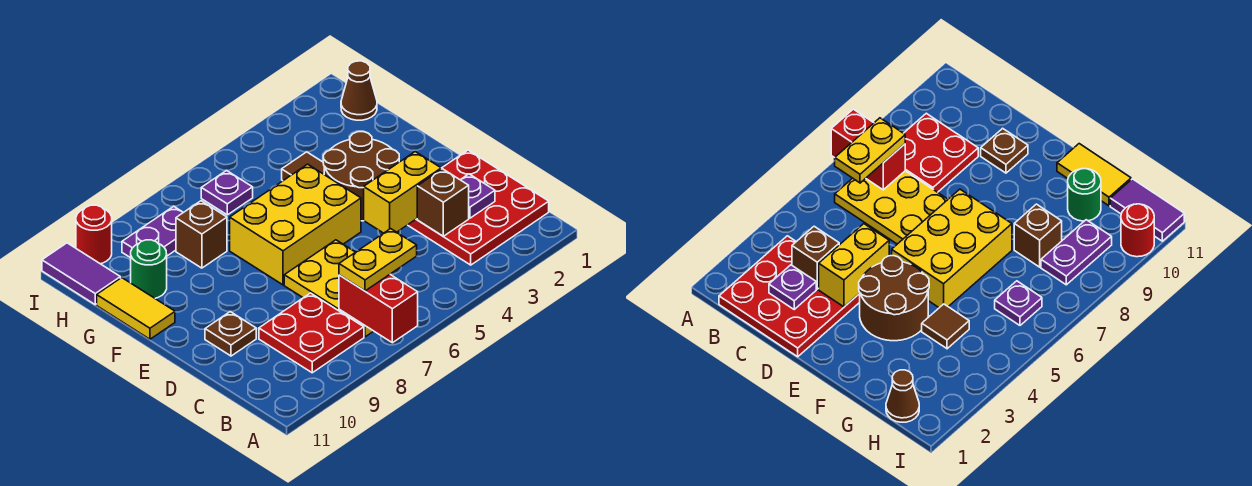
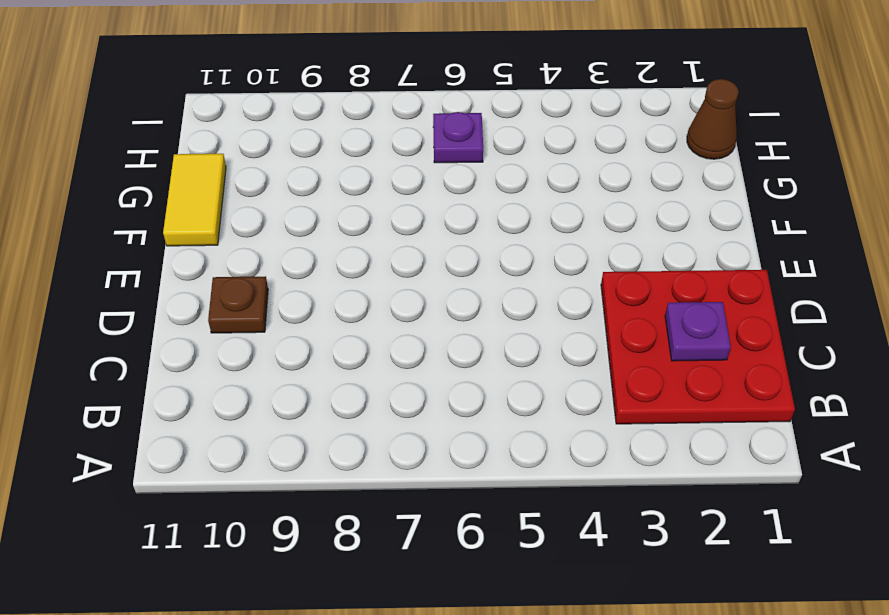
none -> yellow 2x3 plate [284,240,373,337]
none -> red 2x2 plate [259,293,364,373]
none -> brown 2x2 round brick [323,132,399,221]

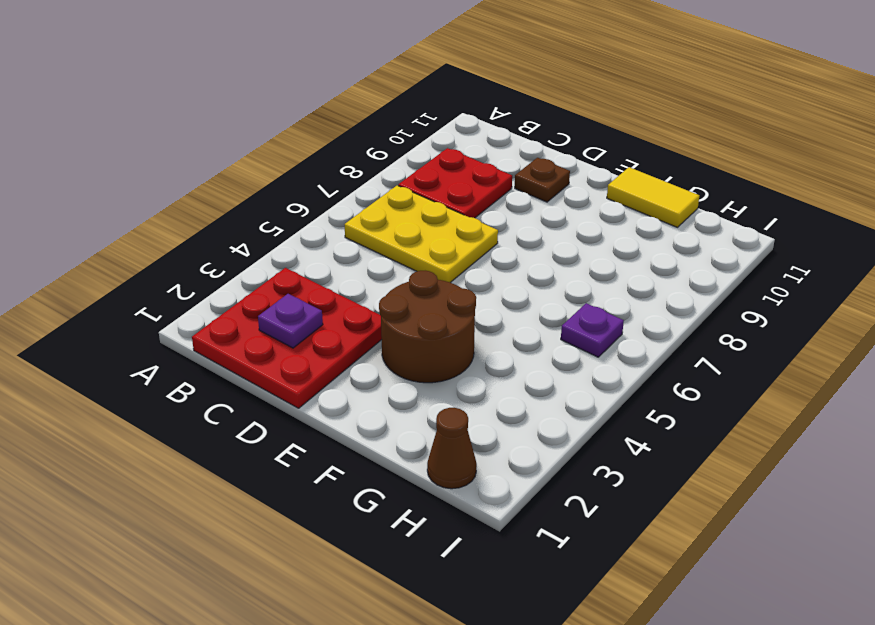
none -> yellow 2x3 brick [230,164,361,285]
none -> brown 1x1 tile [282,152,324,181]
none -> brown 1x1 brick [176,201,227,268]

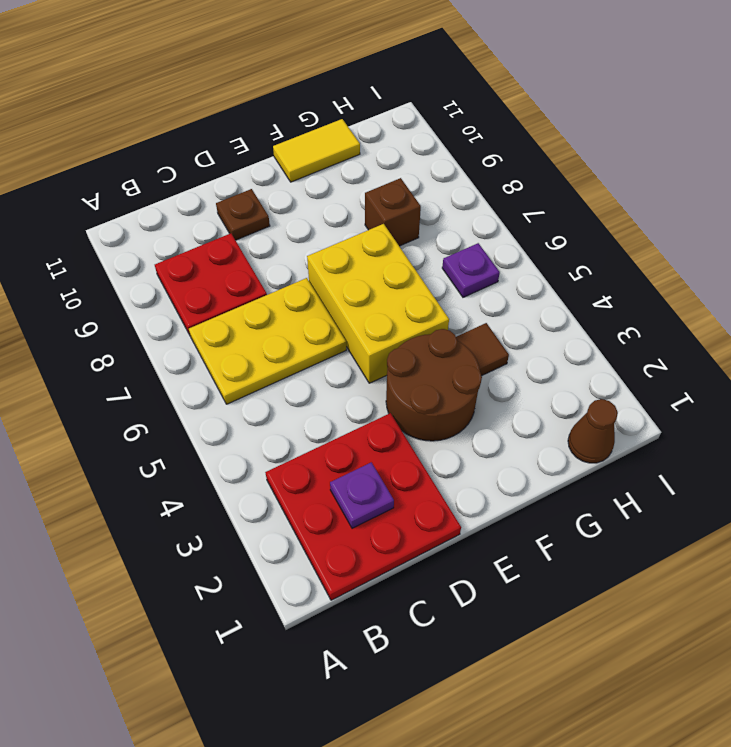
none -> green 1x1 round brick [131,240,167,298]
none -> purple 1x2 plate [122,206,183,258]
none -> purple 1x2 tile [42,243,120,304]

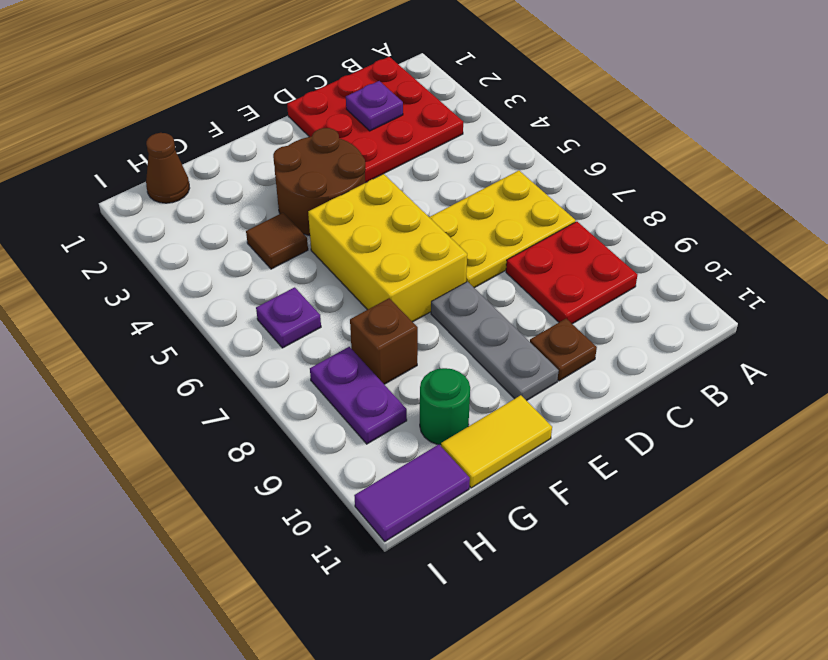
grey 1x3 plate [431,282,559,401] -> none
none -> red 1x1 round brick [76,205,112,264]
none -> red 1x2 brick [339,274,418,343]
none -> brown 1x1 brick [417,169,469,236]

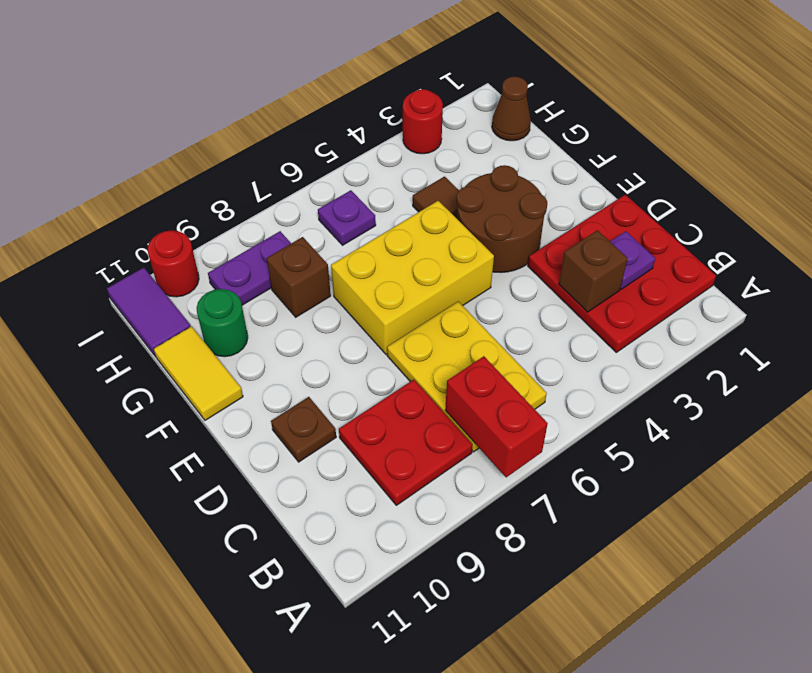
red 1x1 round brick [403,89,443,154] -> none
none -> yellow 1x2 brick [364,152,441,233]
none -> yellow 1x2 plate [339,229,417,291]

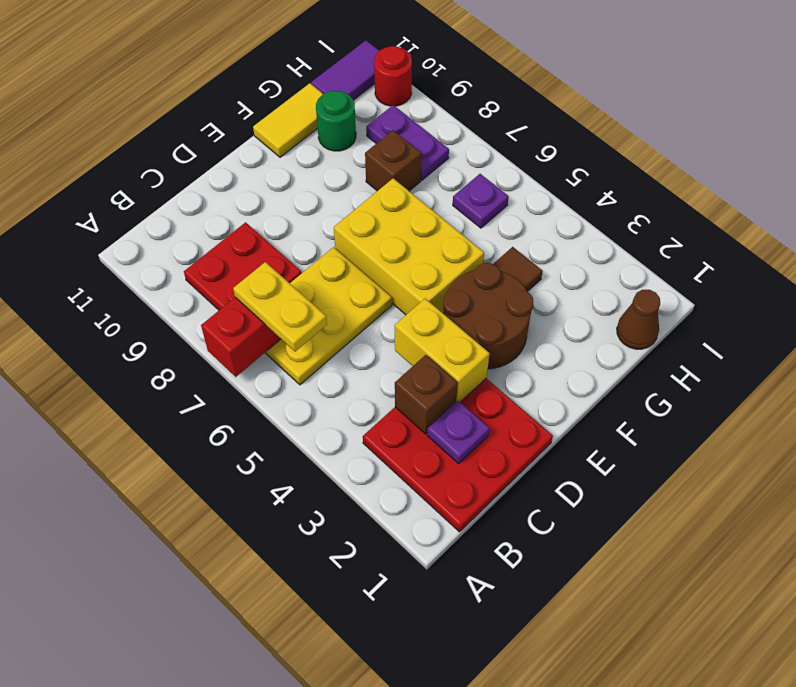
none -> brown 1x1 plate [205,312,256,356]

